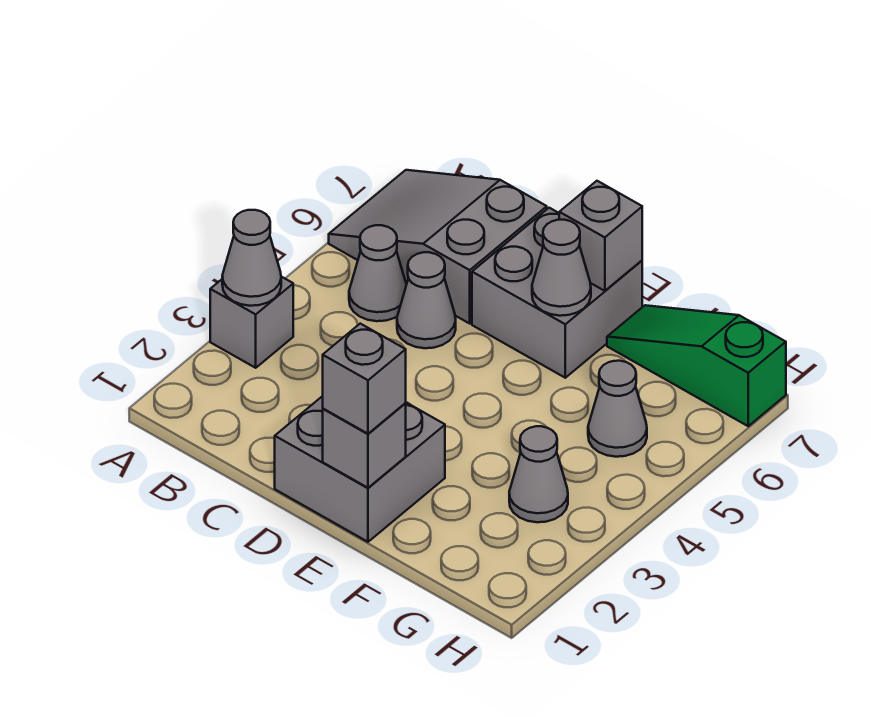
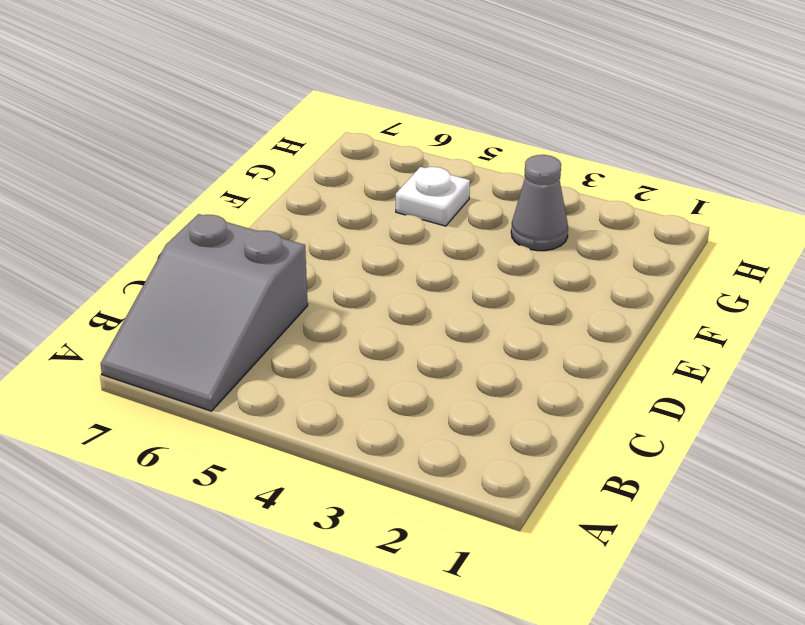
white 1x1 plate [396,167,470,226] -> grey 1x1 cone [588,361,647,457]
none -> grey 1x1 brick [210,277,293,368]
none -> grey 1x1 cone [349,225,406,321]
none -> grey 1x1 cone [397,252,456,348]

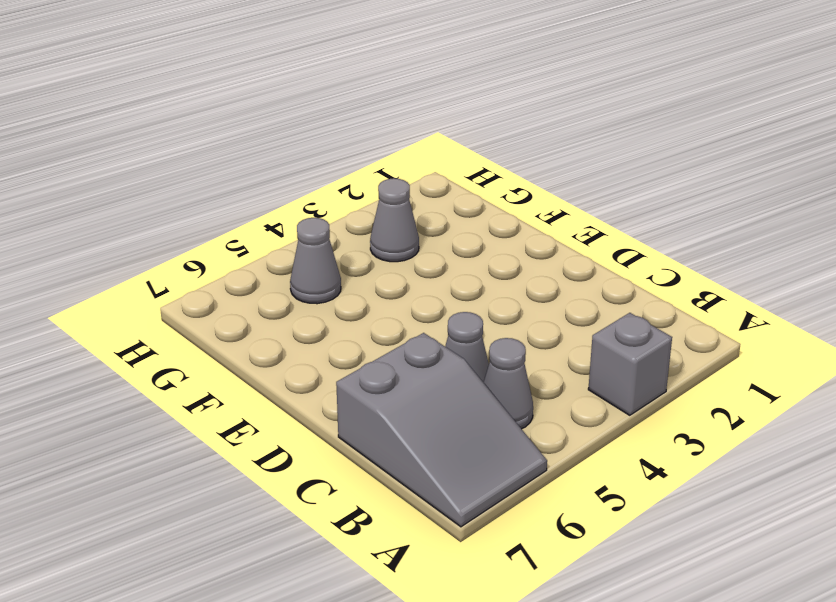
none -> grey 2x2 brick [275,396,445,542]
none -> grey 2x2 brick [472,208,642,378]
none -> green 1x3 slope [607,305,786,426]

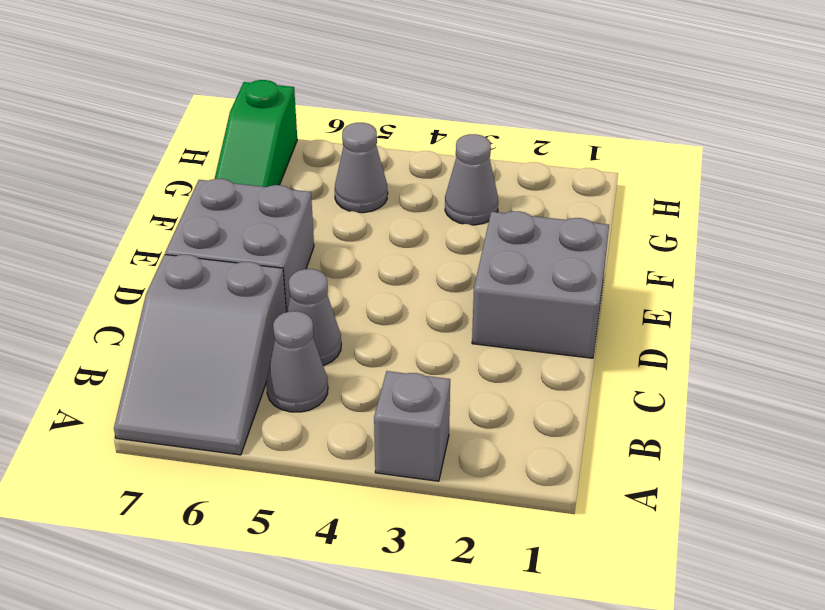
none -> grey 1x1 cone [222,210,281,306]
none -> grey 1x1 brick [323,403,406,488]
none -> grey 1x1 cone [532,220,591,316]

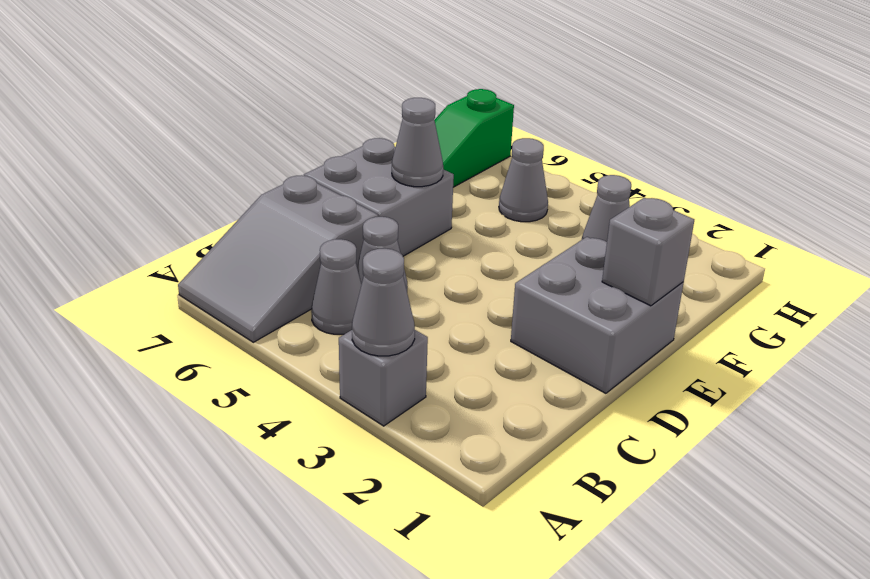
none -> grey 1x1 brick [559,181,642,291]
none -> grey 1x1 brick [323,324,406,434]

